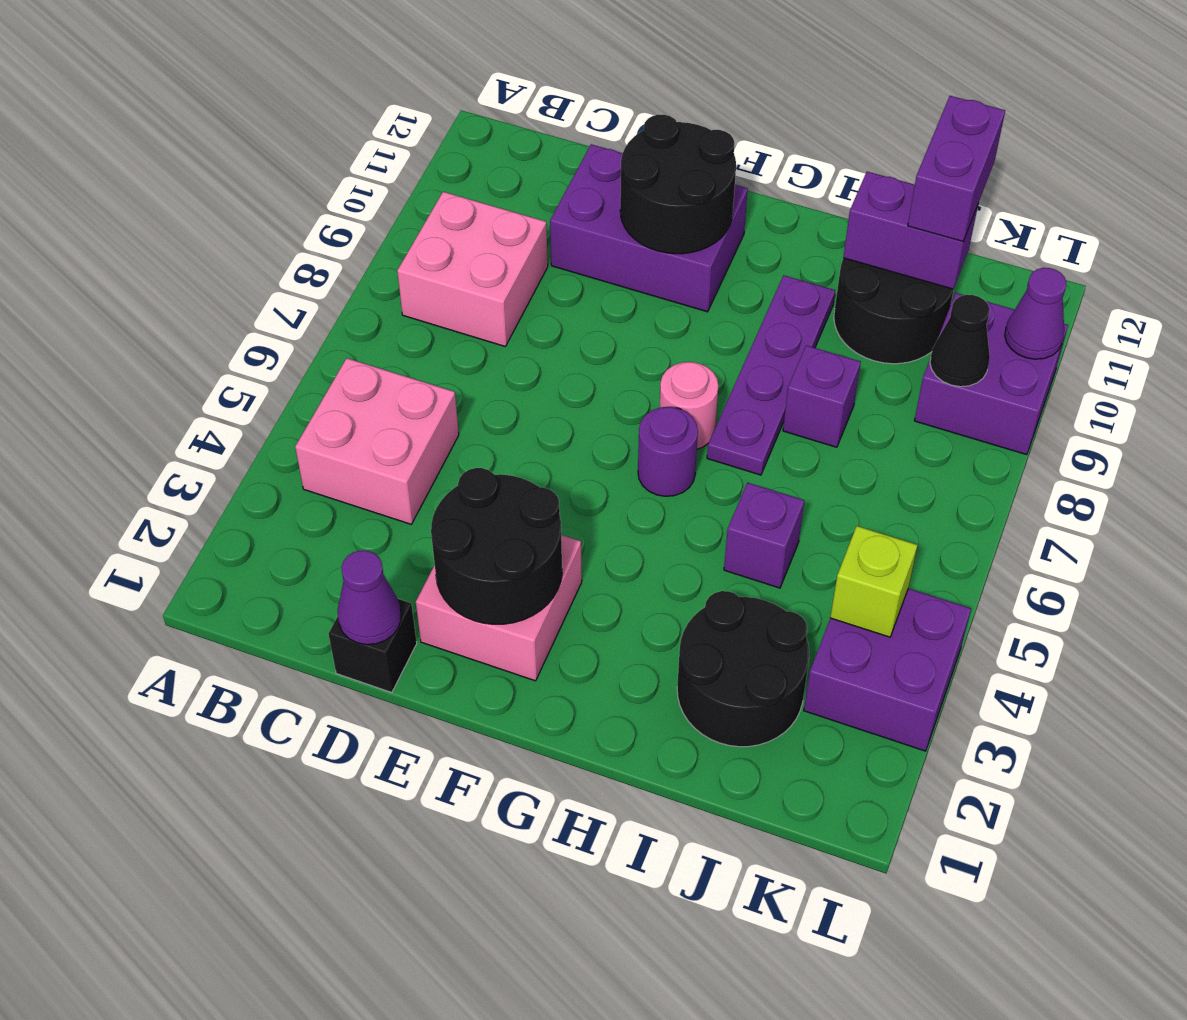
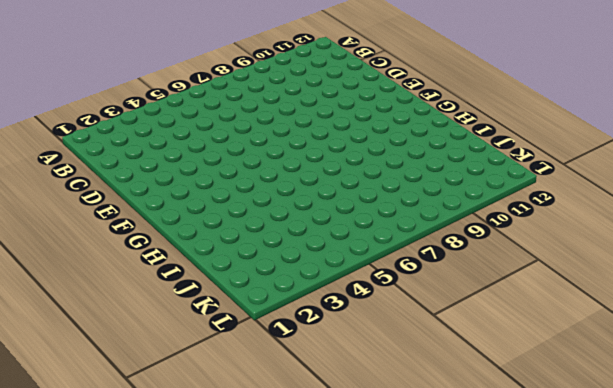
none -> pink 2x2 brick [295,358,459,524]
none -> pink 2x2 brick [397,192,548,347]
none -> black 1x1 brick [329,599,417,692]

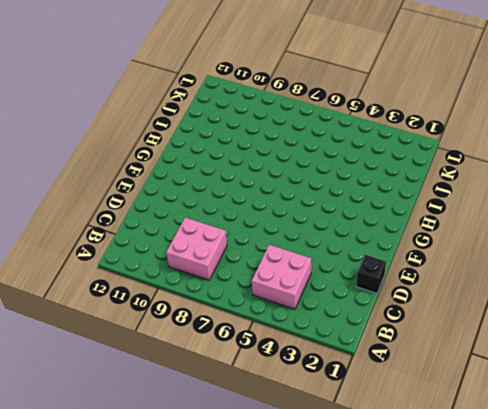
none -> purple 2x3 brick [550,144,748,312]
none -> pink 2x2 brick [416,535,582,681]
none -> purple 1x1 round brick [638,407,698,496]

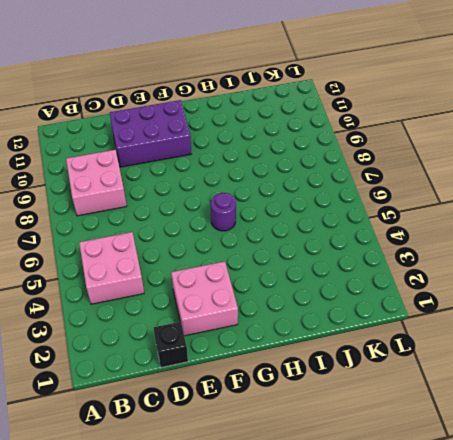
none -> pink 1x1 round brick [659,362,718,449]
none -> purple 1x4 plate [707,275,835,475]
none -> black 2x2 round brick [677,591,809,747]

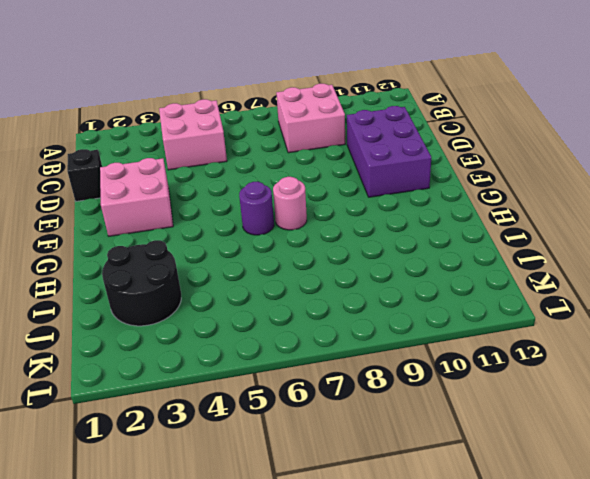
none -> purple 1x4 plate [707,275,835,475]
none -> purple 1x1 brick [724,483,804,588]
none -> purple 1x1 brick [783,345,861,447]

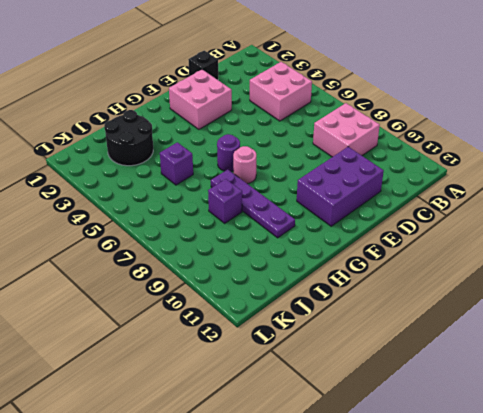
none -> black 2x2 round brick [834,258,954,364]
none -> purple 2x2 brick [804,588,971,751]
none -> purple 2x2 brick [914,293,1068,455]

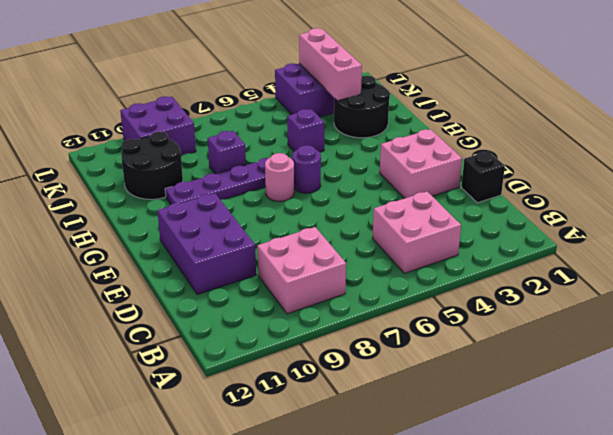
pink 1x3 brick [299,28,362,101] -> none
none -> purple 1x1 cone [338,551,401,645]
none -> black 2x2 round brick [431,468,562,624]
none -> black 2x2 round brick [620,115,736,254]

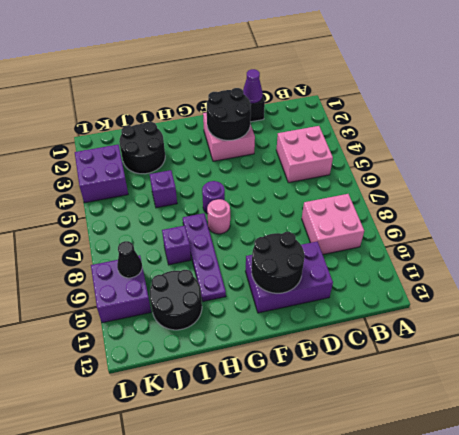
none -> purple 1x2 brick [843,172,978,289]
none -> lime 1x1 brick [830,526,917,637]
none -> purple 1x1 cone [1005,268,1066,359]

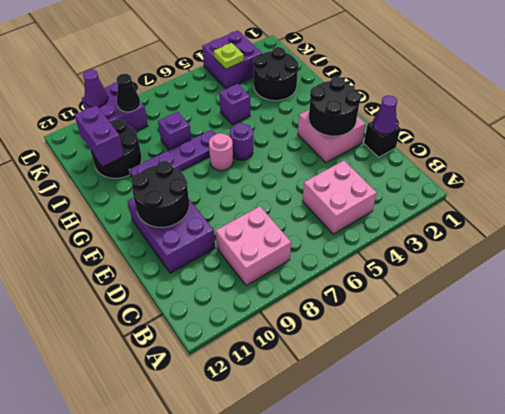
lime 1x1 plate [214,43,244,69] -> lime 1x1 brick [830,526,917,637]
none -> purple 1x2 brick [908,96,1005,241]

